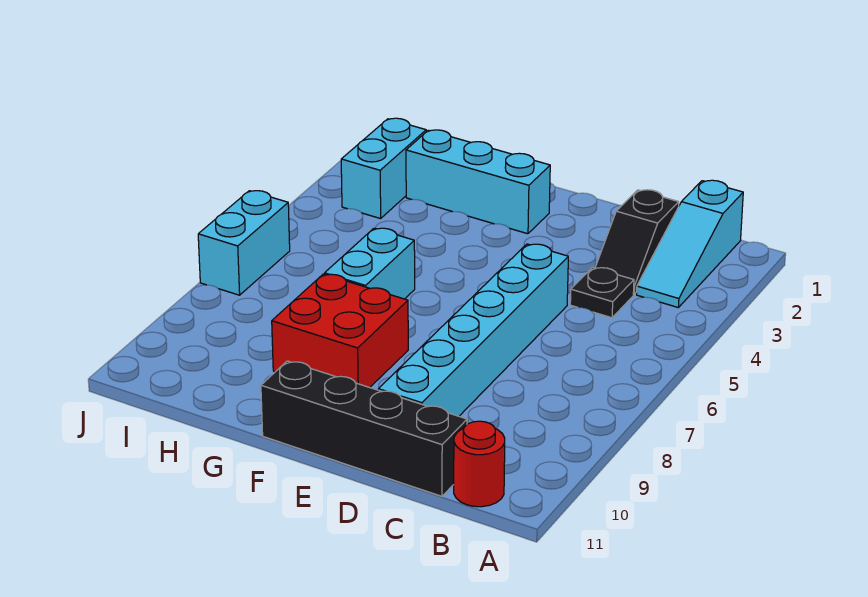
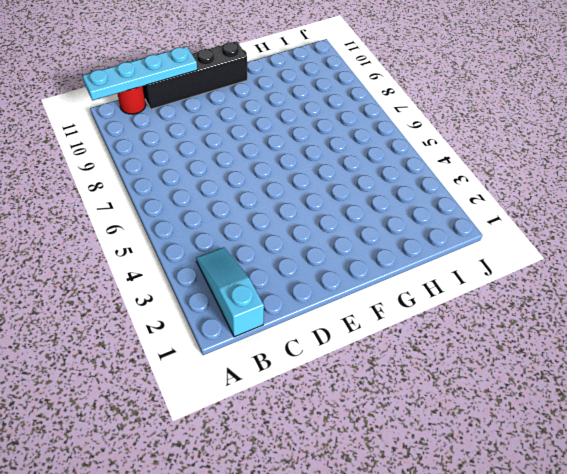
cyan 1x4 plate [82,46,197,100] -> none
none -> black 1x2 slope [595,190,679,294]
none -> black 1x1 plate [570,267,634,318]

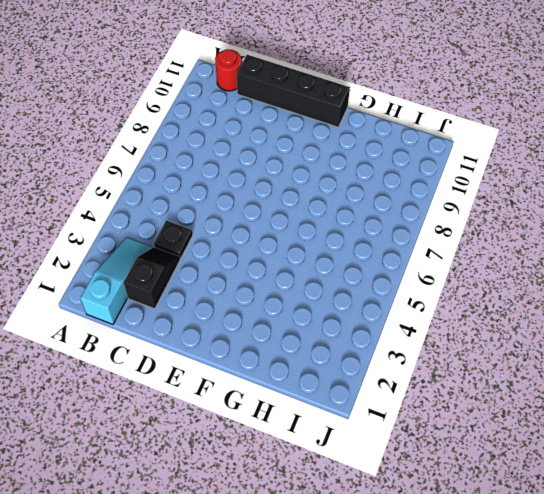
none -> cyan 1x6 brick [378,244,568,416]
none -> cyan 1x3 brick [406,130,550,234]

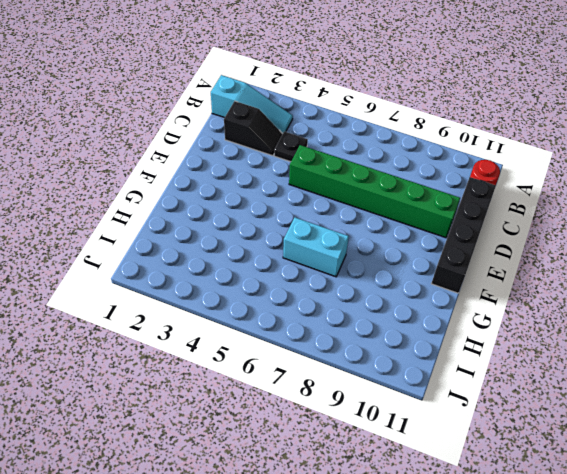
green 1x6 brick [289,145,460,238] -> cyan 1x6 brick [378,244,568,416]
none -> cyan 1x3 brick [406,130,550,234]
none -> red 2x2 brick [272,274,408,388]

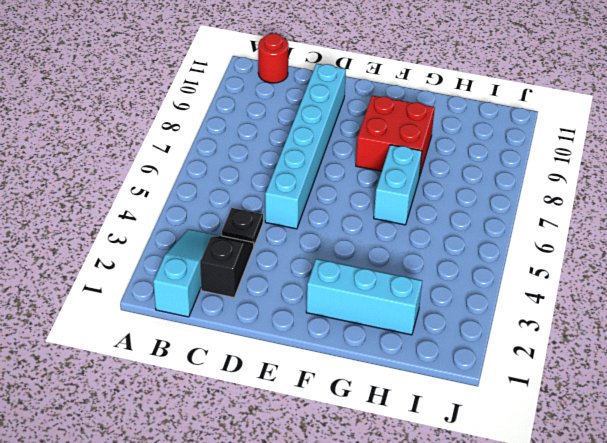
none -> black 1x4 brick [261,361,467,496]
none -> cyan 1x2 brick [341,118,426,219]

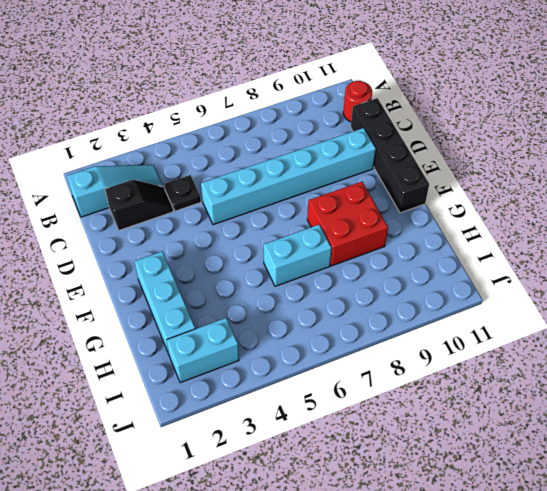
none -> cyan 1x2 brick [198,191,290,295]

